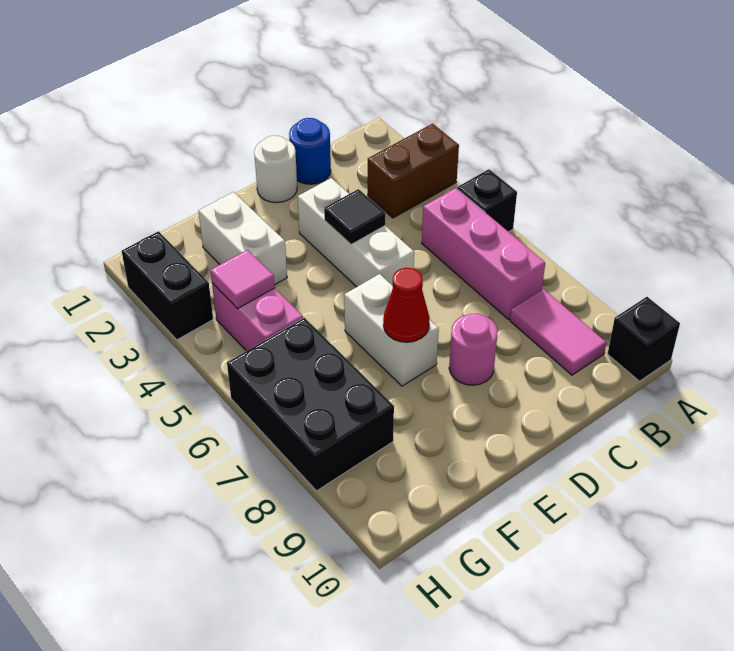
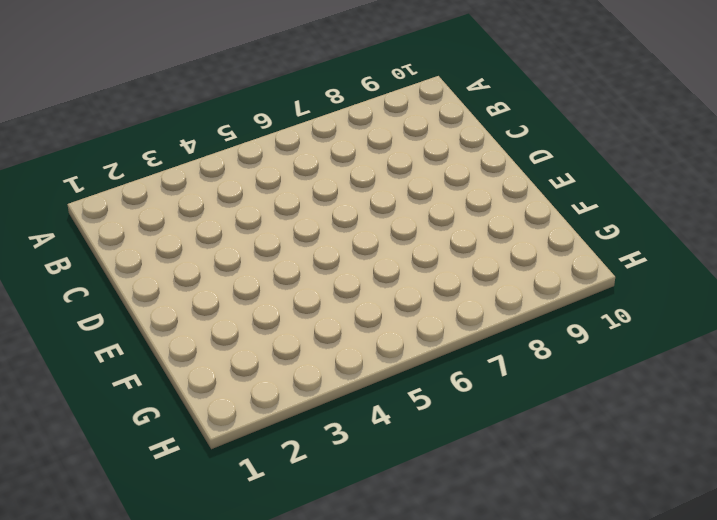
none -> brown 1x2 brick [368,124,459,218]
none -> black 1x1 brick [457,169,517,232]
none -> black 1x1 brick [608,297,680,381]

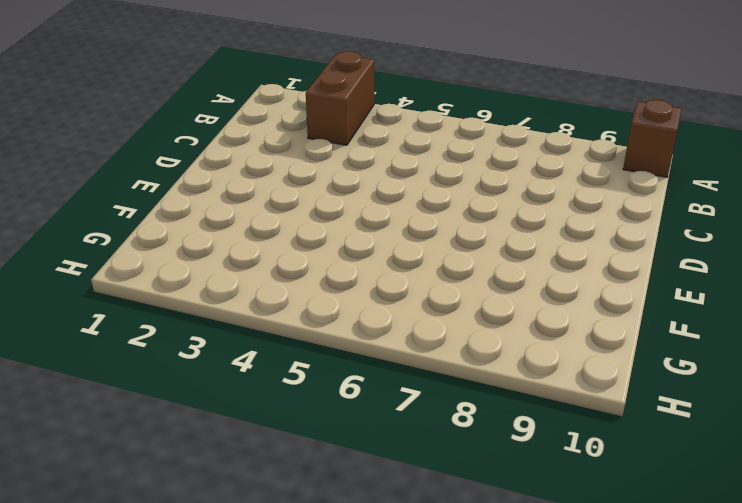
brown 1x1 brick [623,100,682,177] -> black 1x1 brick [608,297,680,381]
none -> black 1x1 brick [457,169,517,232]
none -> pink 1x3 brick [422,188,545,319]
none -> pink 1x2 tile [510,289,606,375]

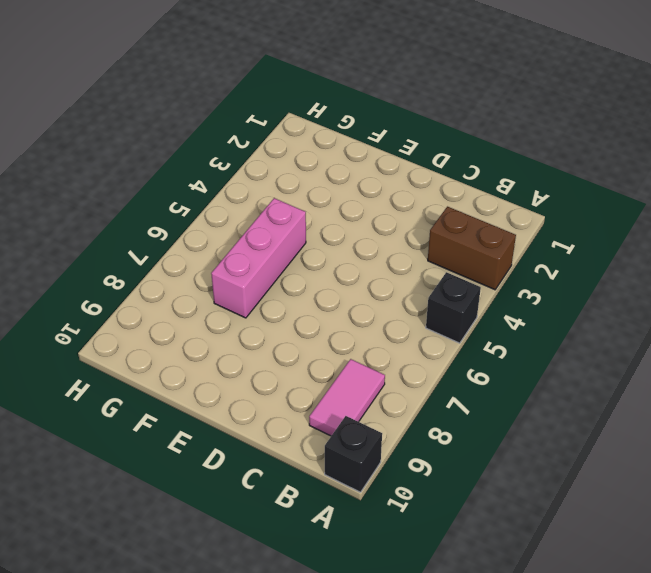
pink 1x3 brick [211,198,306,318] -> pink 1x3 brick moved to [422,188,545,319]
none -> blue 1x1 round brick [289,118,331,184]
none -> white 1x1 round brick [254,136,297,203]
none -> white 1x3 brick [298,178,414,287]

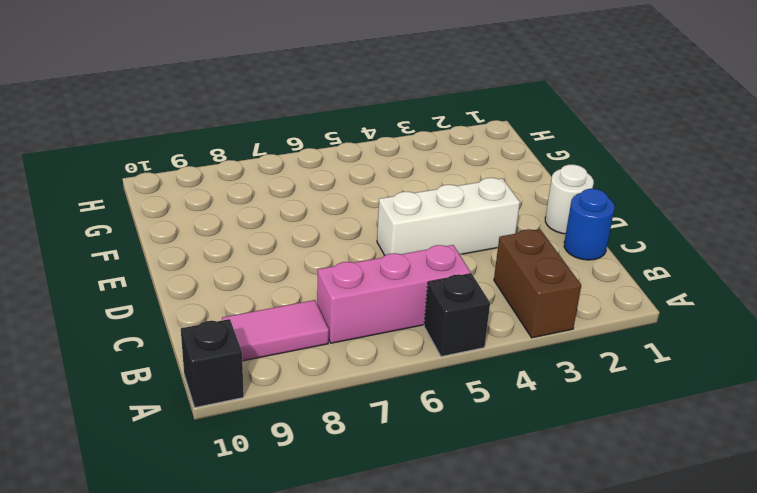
none -> pink 1x1 round brick [449,314,498,385]
none -> white 1x2 brick [344,274,439,386]
none -> white 1x2 brick [199,192,287,285]

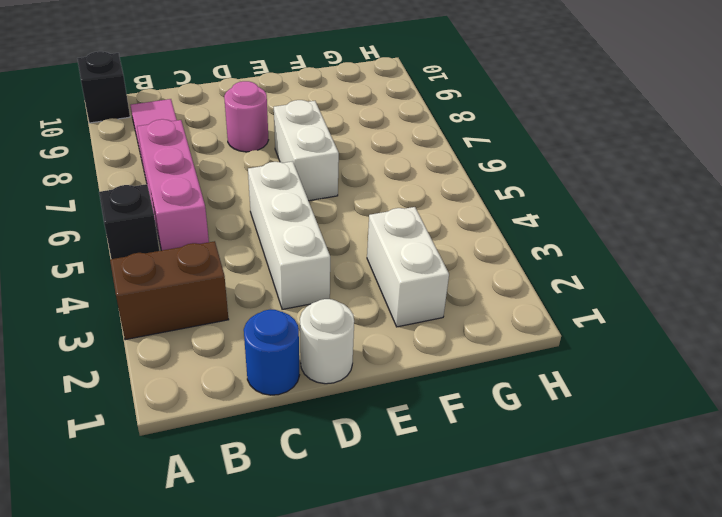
none -> pink 1x2 brick [212,283,303,351]
none -> black 2x3 brick [227,318,394,491]
none -> black 1x2 brick [122,231,213,340]

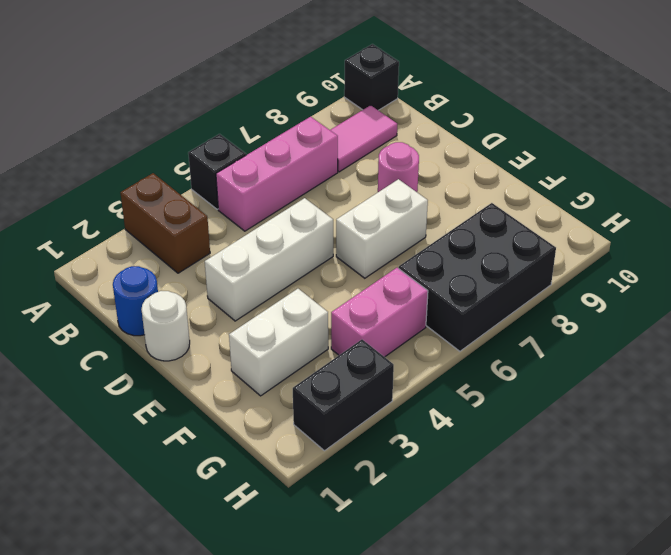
none -> black 1x1 tile [324,189,385,244]
none -> red 1x1 cone [383,268,430,342]
none -> pink 1x1 tile [210,250,275,309]

